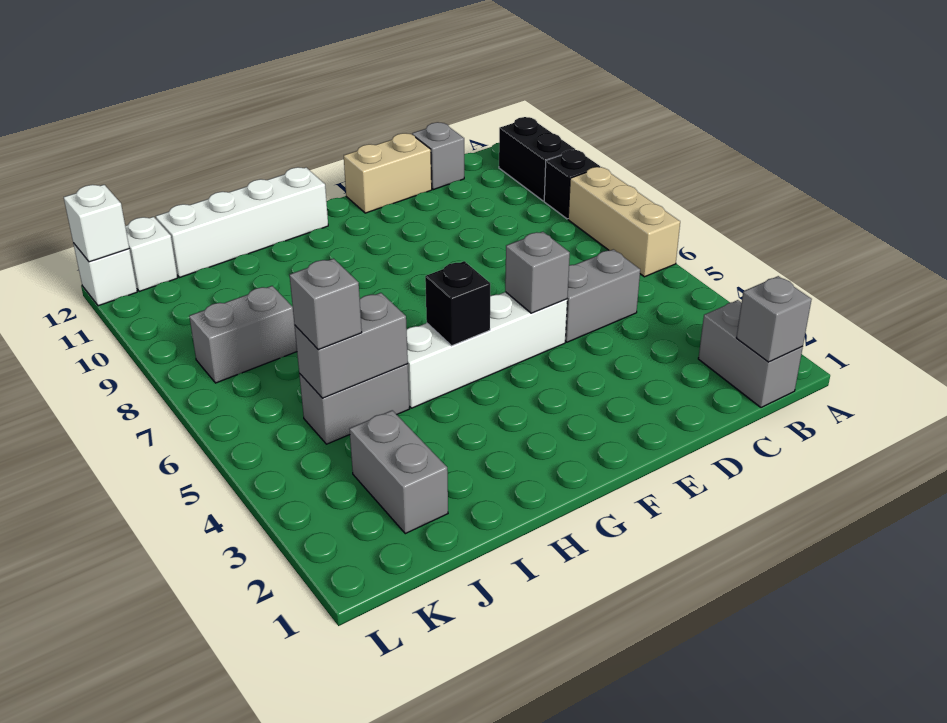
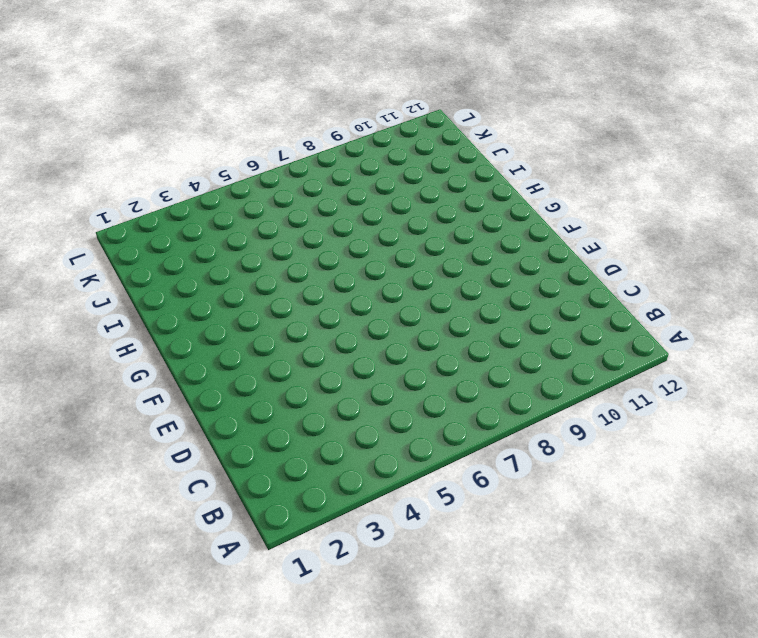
none -> tan 1x3 brick [568,167,680,277]
none -> black 1x1 brick [544,150,600,219]
none -> black 1x2 brick [499,117,575,201]

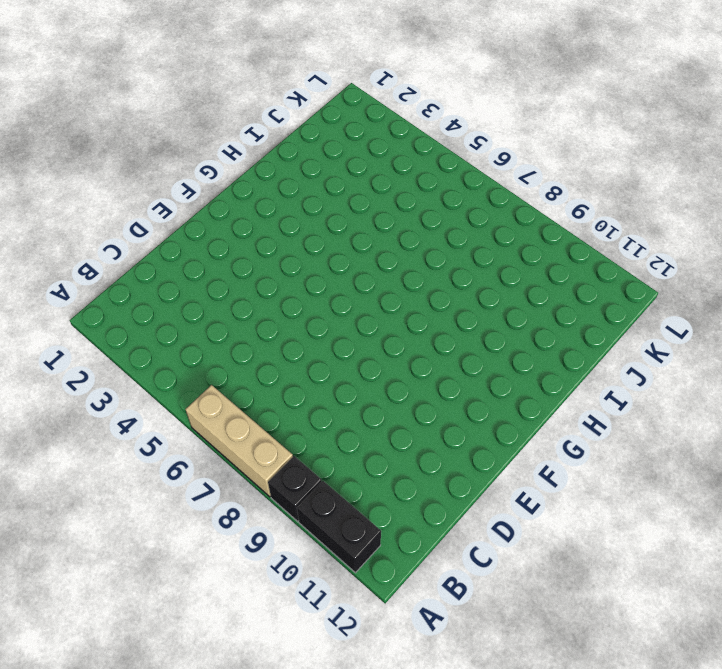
none -> grey 1x2 brick [698,300,803,408]
none -> grey 1x2 brick [565,249,640,342]
none -> grey 1x1 brick [412,122,464,190]

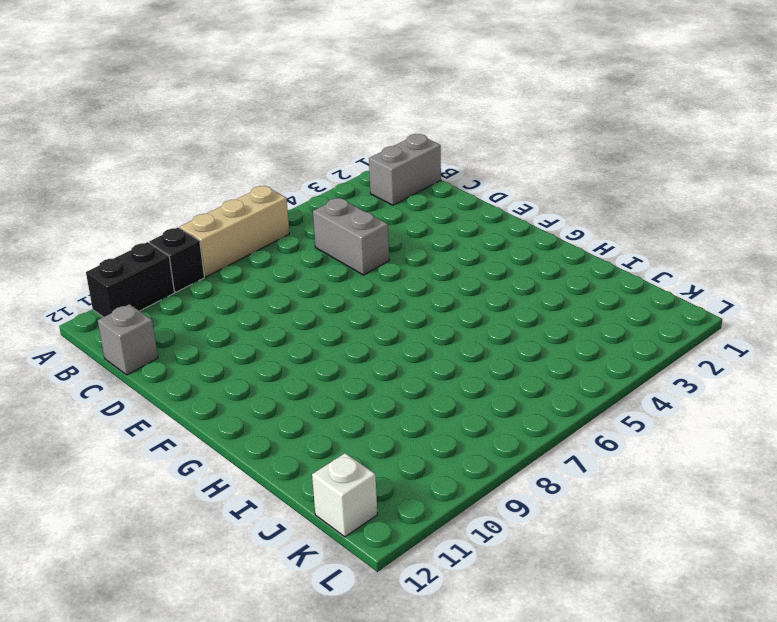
none -> tan 1x2 brick [344,133,432,213]
none -> white 1x4 brick [407,292,567,408]
none -> white 1x4 brick [156,167,328,277]

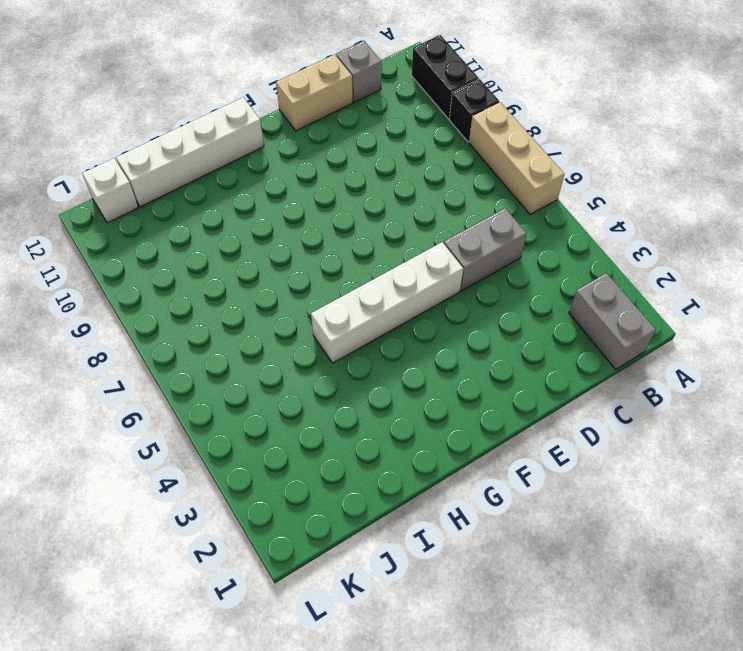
none -> grey 1x2 brick [299,364,409,444]
none -> grey 1x2 brick [349,410,448,534]
none -> grey 1x2 brick [189,286,297,383]

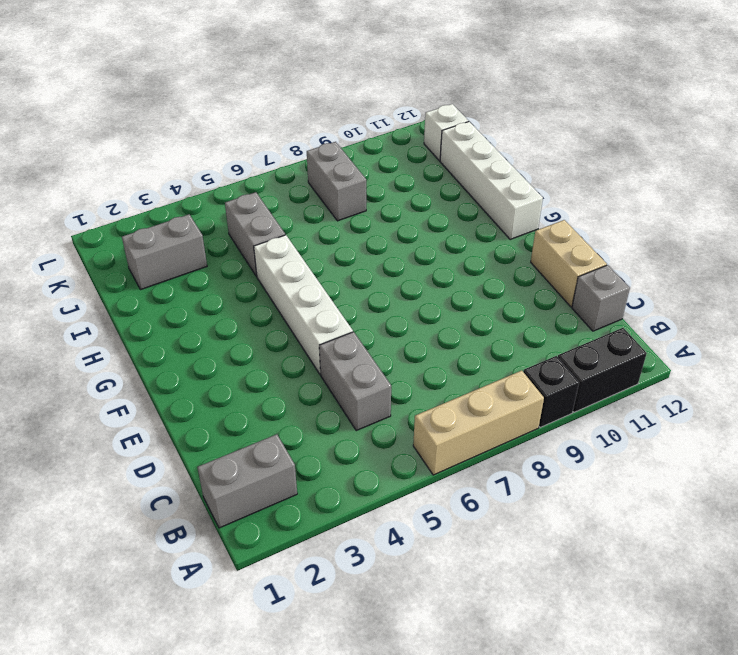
none -> white 1x1 brick [73,243,137,306]
none -> grey 1x1 brick [736,276,812,362]
none -> grey 1x1 brick [505,232,570,313]

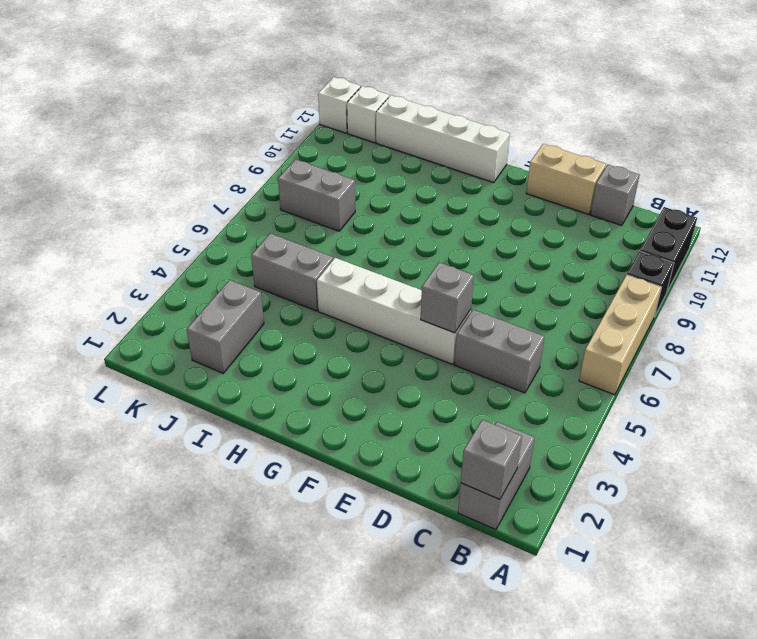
none -> black 1x1 brick [425,261,490,346]
none -> grey 1x2 brick [295,293,408,398]
none -> white 1x1 brick [64,185,129,262]

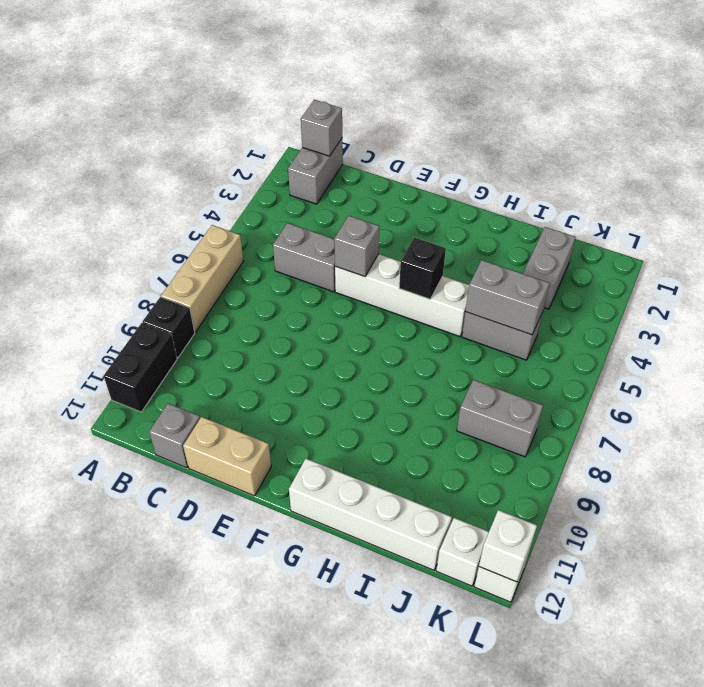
none -> grey 1x1 brick [290,259,362,350]

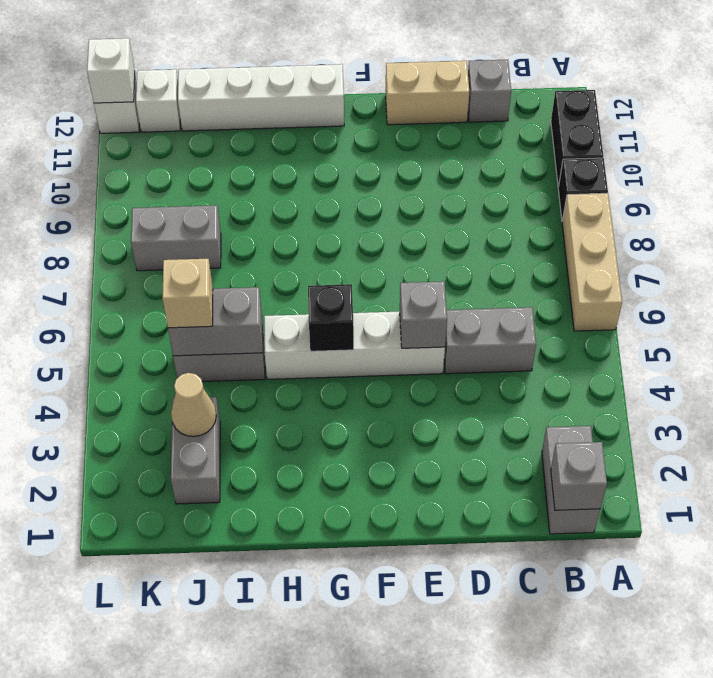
tan 1x1 cone [171,373,216,437] -> none
tan 1x1 brick [162,259,213,328] -> grey 1x1 brick [290,259,362,350]

